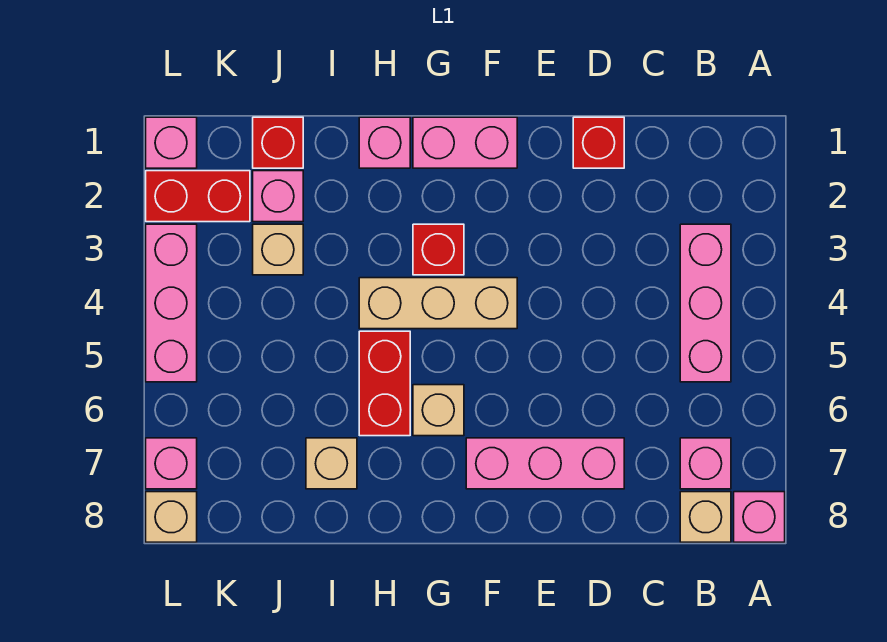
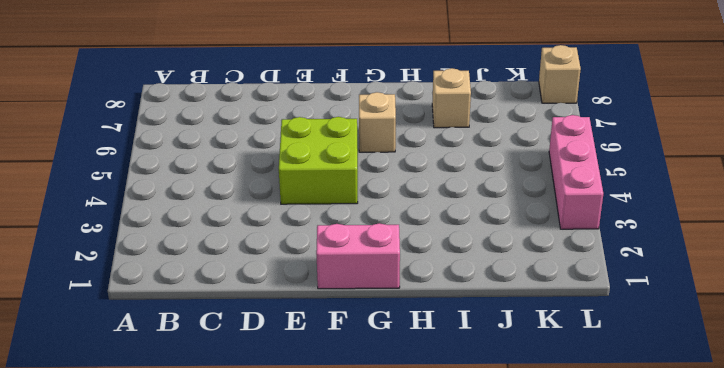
lime 2x2 brick [279,117,358,204] -> tan 1x3 brick [359,278,517,329]
none -> pink 1x1 brick [734,492,785,542]
none -> pink 1x3 brick [680,224,731,382]
none -> pink 1x1 brick [680,438,731,489]

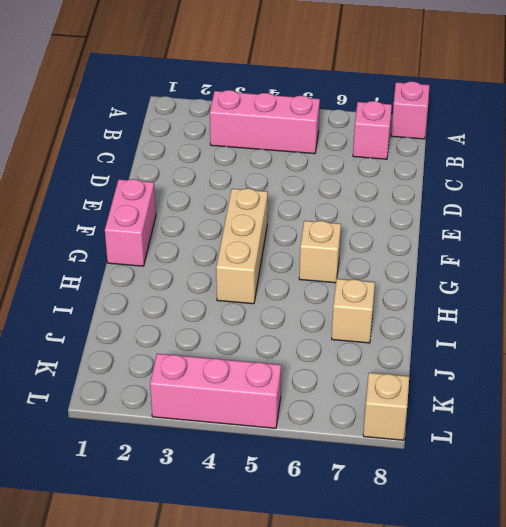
none -> tan 1x1 brick [680,492,731,542]
none -> red 1x1 brick [573,117,624,168]
none -> pink 1x3 brick [466,438,624,489]

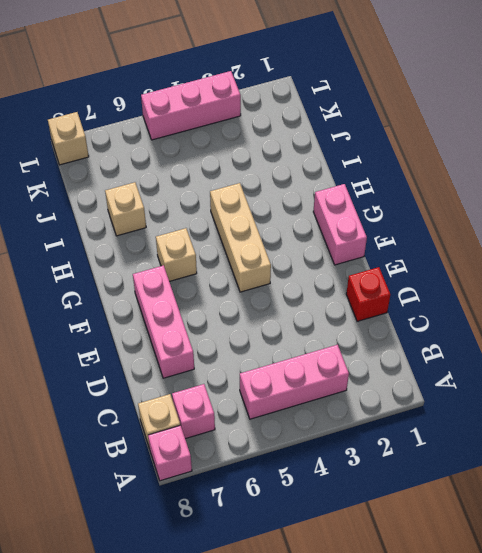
none -> red 1x1 brick [413,224,464,275]
none -> pink 1x1 brick [359,117,410,168]
none -> red 1x2 brick [359,331,410,436]

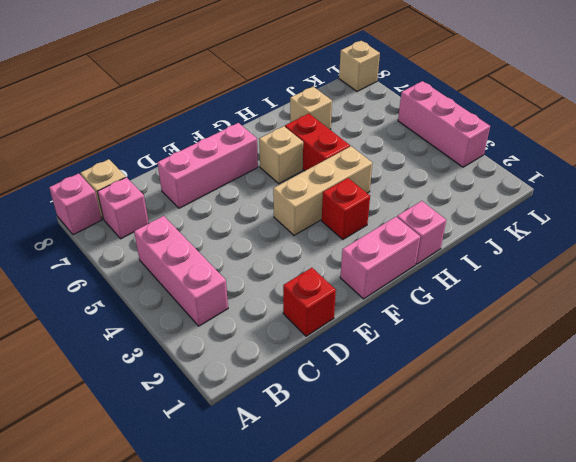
none -> red 1x1 brick [253,117,303,168]
none -> pink 1x1 brick [253,171,303,222]
none -> tan 1x1 brick [253,224,303,275]

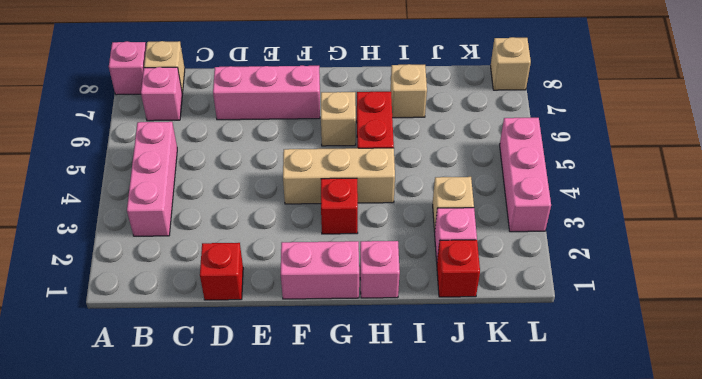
none -> red 1x2 brick [146,171,250,222]
none -> pink 1x1 brick [146,117,197,168]
none -> pink 1x1 brick [146,438,197,489]

